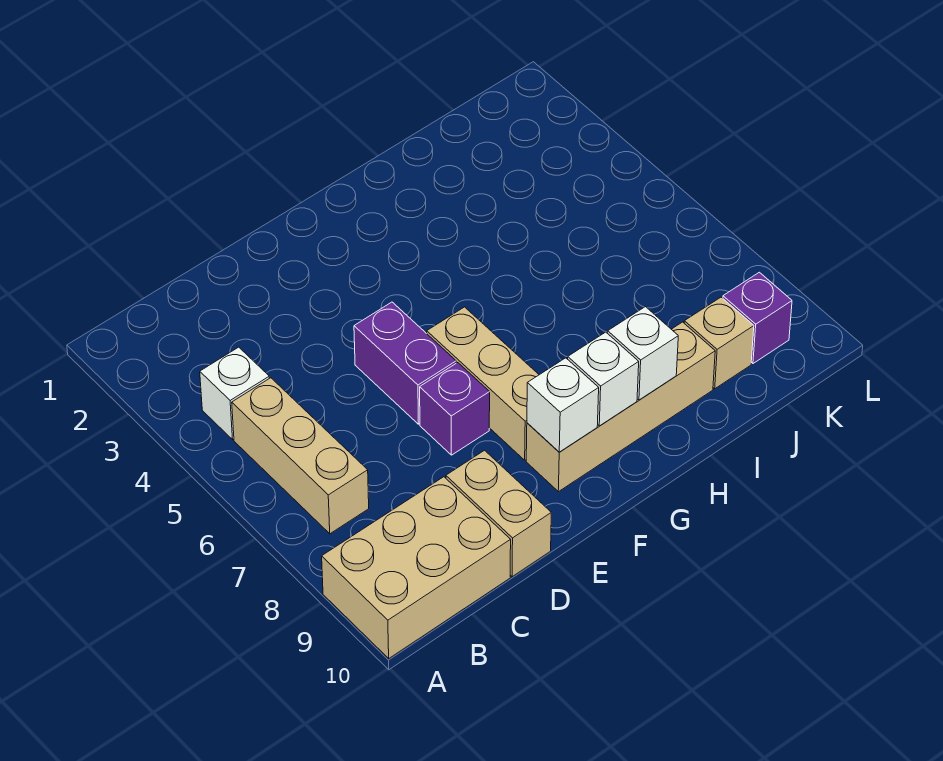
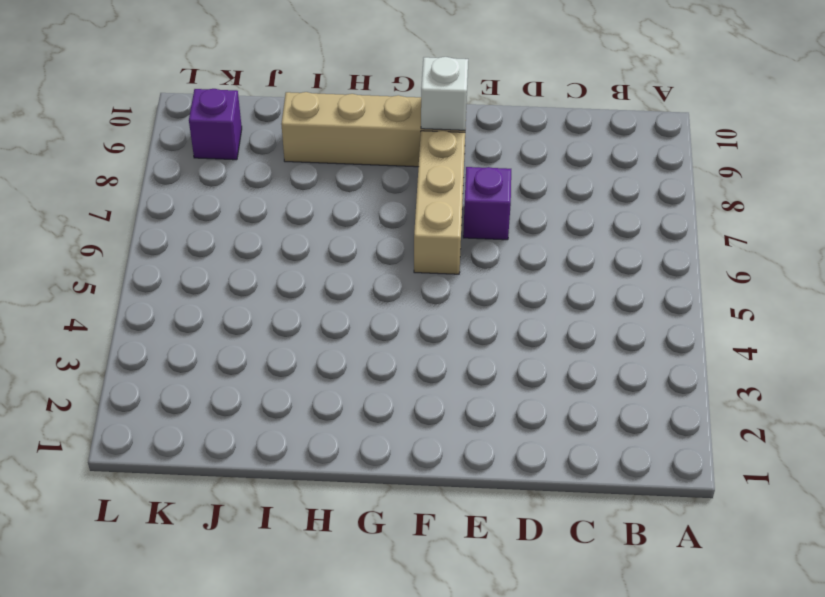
none -> tan 2x3 brick [322,477,511,658]
none -> white 1x1 brick [200,347,269,439]
none -> tan 1x3 brick [232,378,369,534]

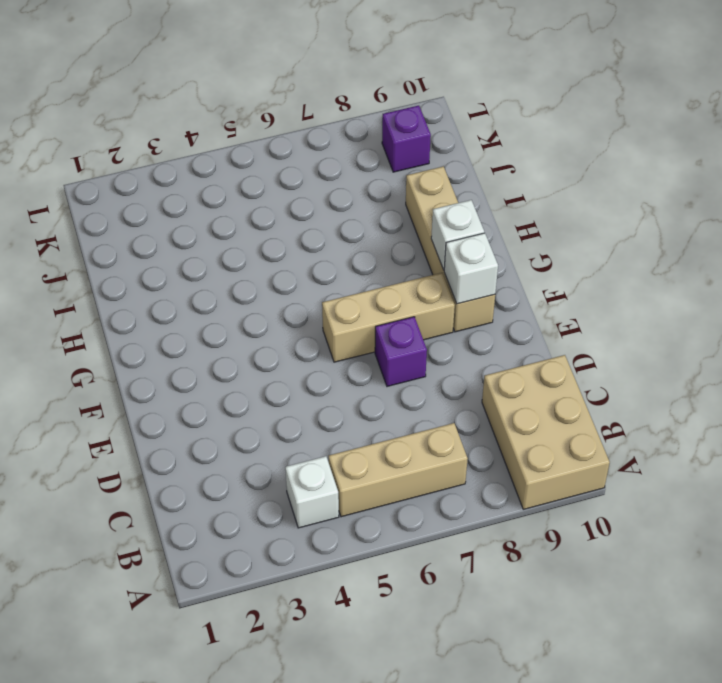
none -> tan 1x2 brick [446,450,551,577]
none -> purple 1x2 brick [354,302,456,424]
none -> tan 1x1 brick [684,297,754,389]

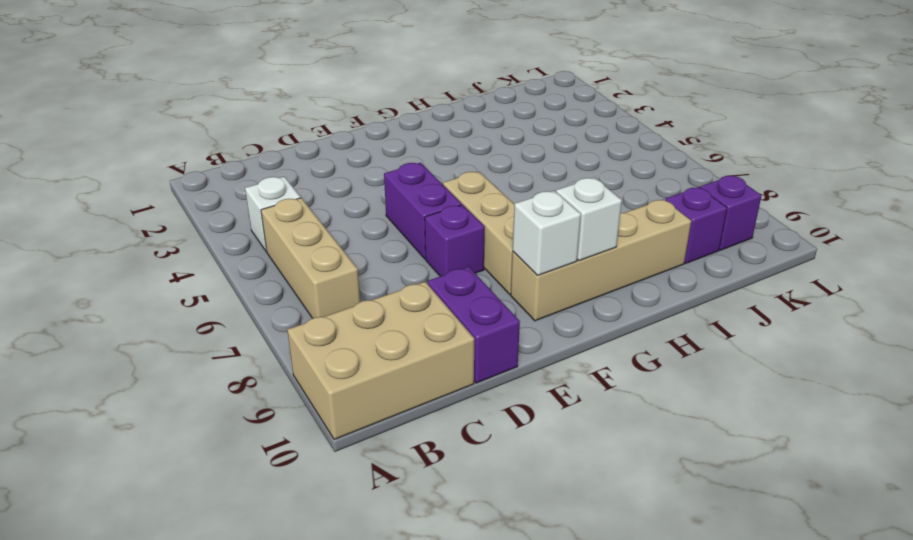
purple 1x2 brick [428,267,520,383] -> tan 1x2 brick [446,450,551,577]
purple 1x1 brick [665,187,727,263] -> tan 1x1 brick [684,297,754,389]
none -> white 1x1 brick [608,307,678,400]

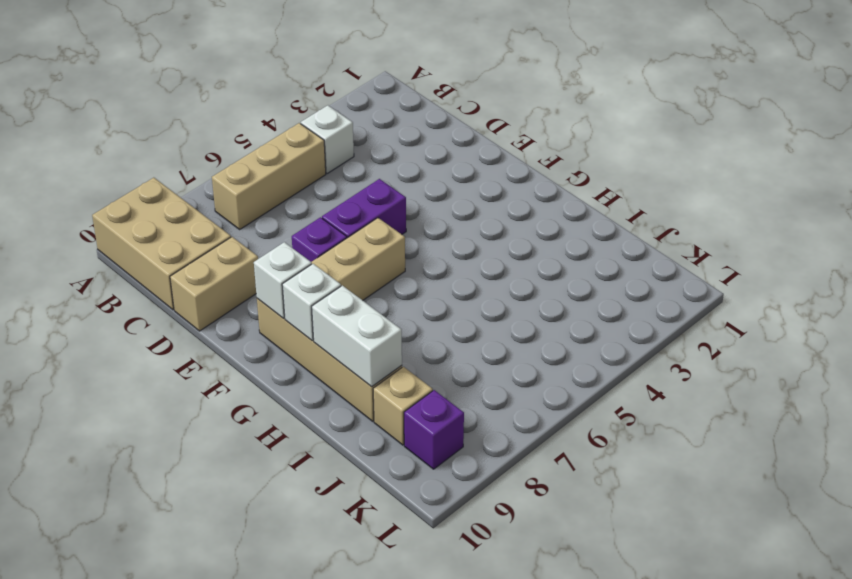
white 1x2 brick [312,285,402,387] -> white 1x1 brick [608,307,678,400]

